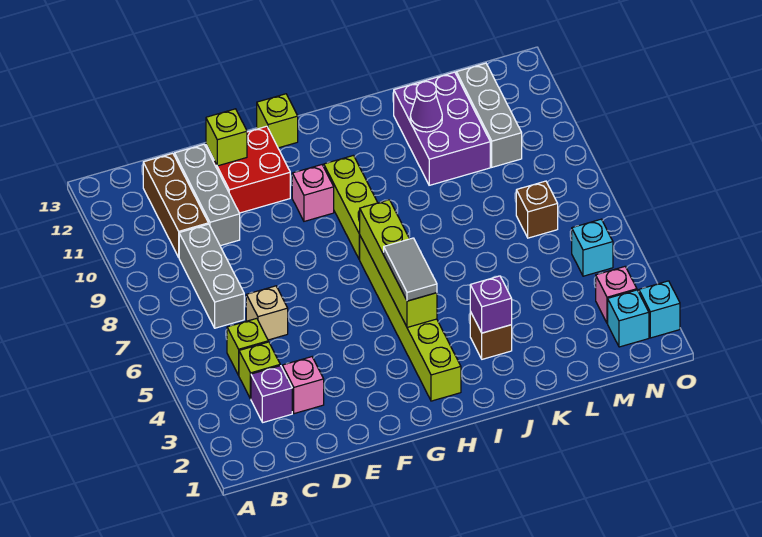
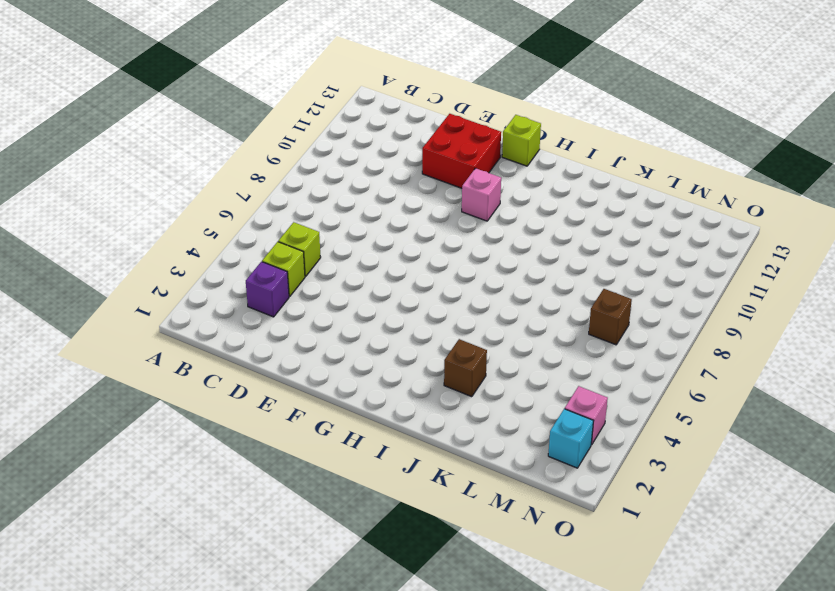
none -> grey 1x3 brick [179,224,244,328]
none -> brown 1x3 brick [143,153,208,257]
none -> pink 1x1 brick [282,357,324,414]

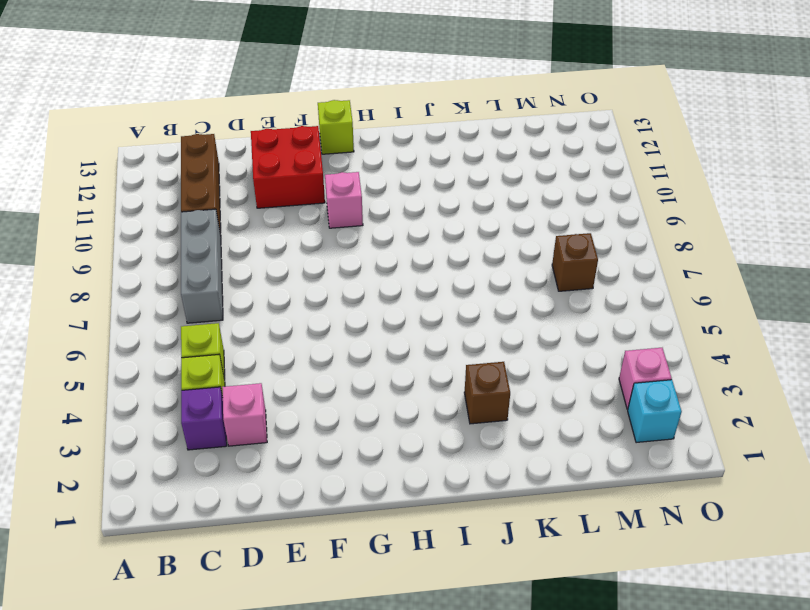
none -> tan 1x1 brick [246,286,288,340]
none -> grey 1x3 brick [175,145,240,246]
none -> lime 1x6 brick [359,236,461,401]

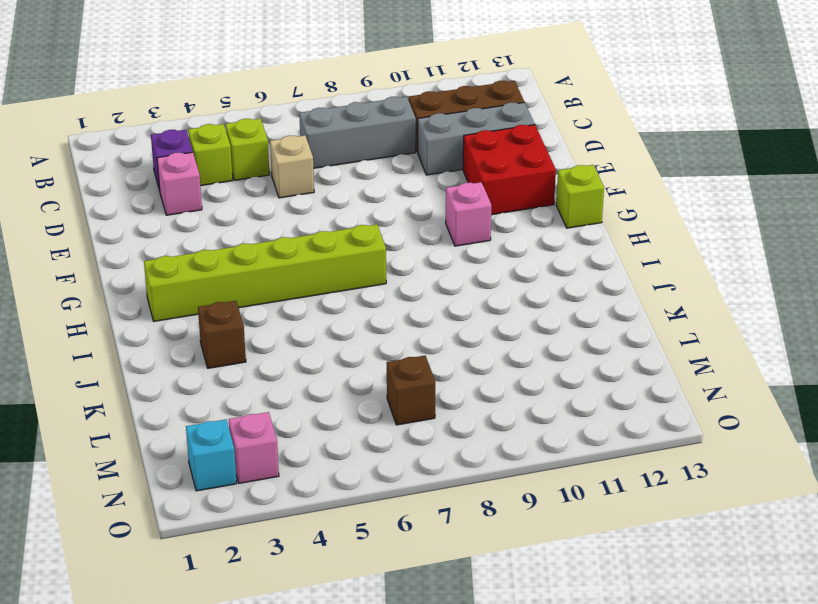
none -> lime 1x3 brick [324,155,378,259]
none -> purple 2x3 brick [394,72,490,185]
none -> grey 1x3 brick [456,63,522,167]

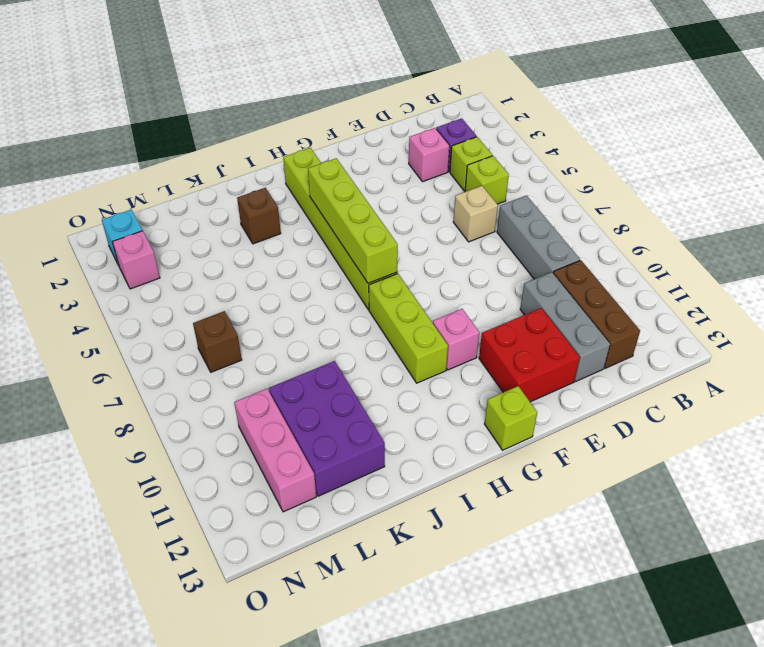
pink 1x3 brick [234,389,316,512] -> grey 1x3 brick [456,63,522,167]
none -> cyan 1x1 brick [572,219,613,276]
none -> cyan 1x1 brick [639,281,680,338]
none -> lime 1x1 brick [206,109,247,166]

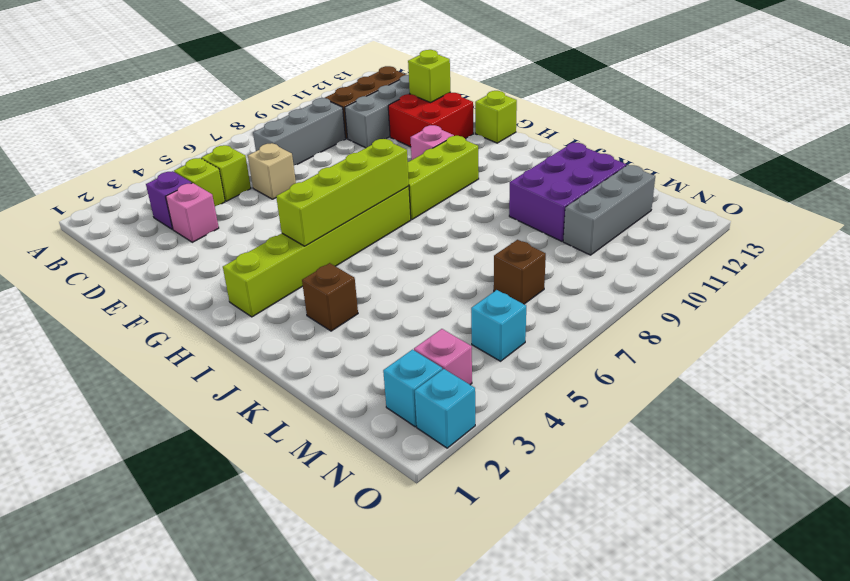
none -> purple 1x1 brick [470,276,512,333]
none -> purple 1x1 cone [410,82,442,132]
none -> grey 1x2 tile [384,238,437,301]

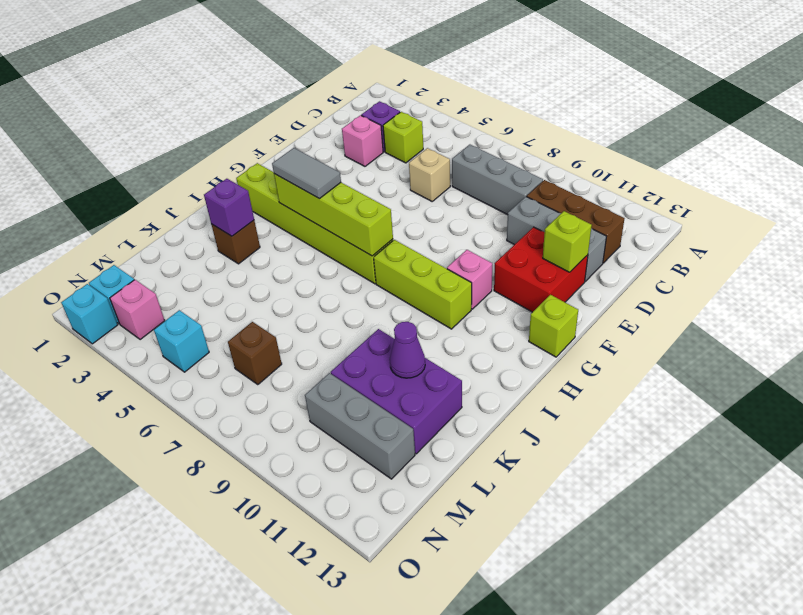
none -> lime 1x1 brick [227,318,268,375]

